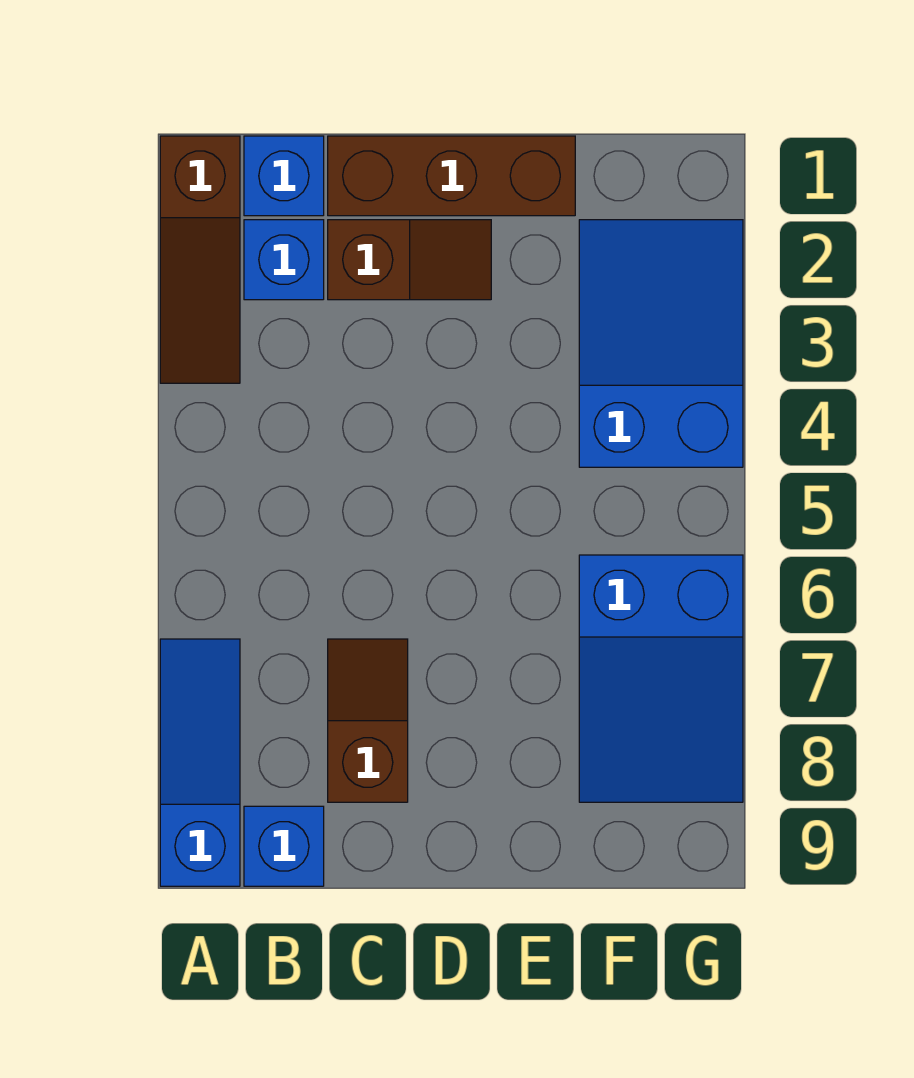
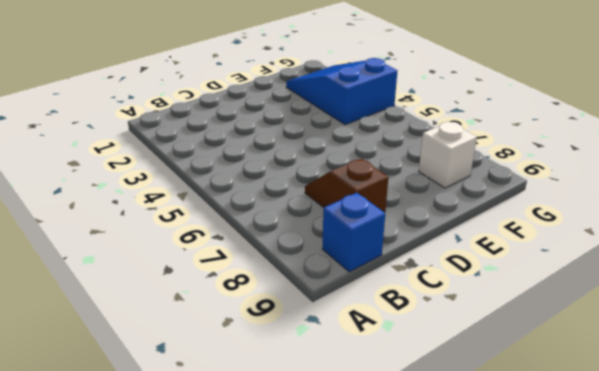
white 1x1 brick [419,122,477,188] -> blue 2x3 slope [579,555,743,802]
none -> brown 1x3 slope [160,136,240,383]
none -> blue 1x3 slope [160,639,240,886]

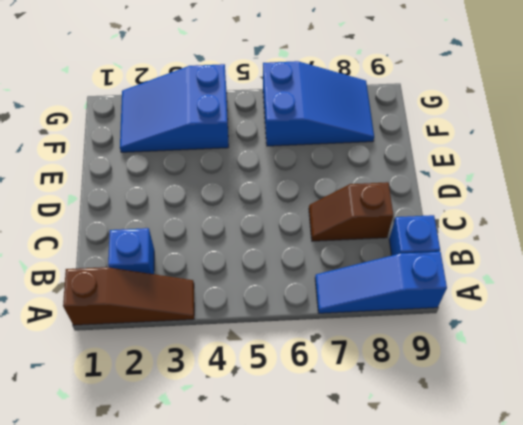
none -> blue 1x1 brick [244,136,324,216]
none -> brown 1x3 brick [328,136,575,216]

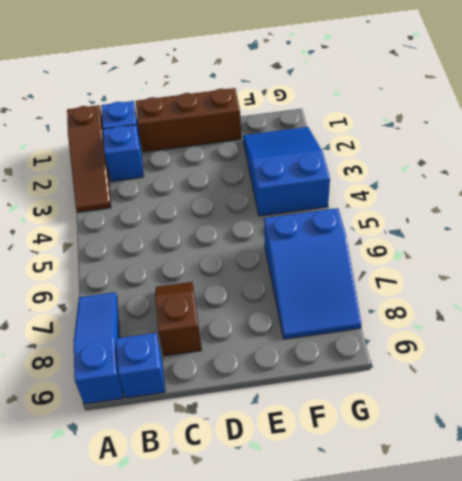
none -> brown 1x2 slope [328,220,491,300]

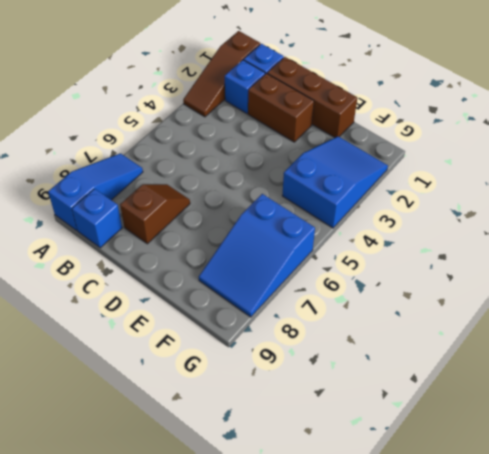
brown 1x2 brick [248,73,314,142] -> brown 1x2 slope [328,220,491,300]

